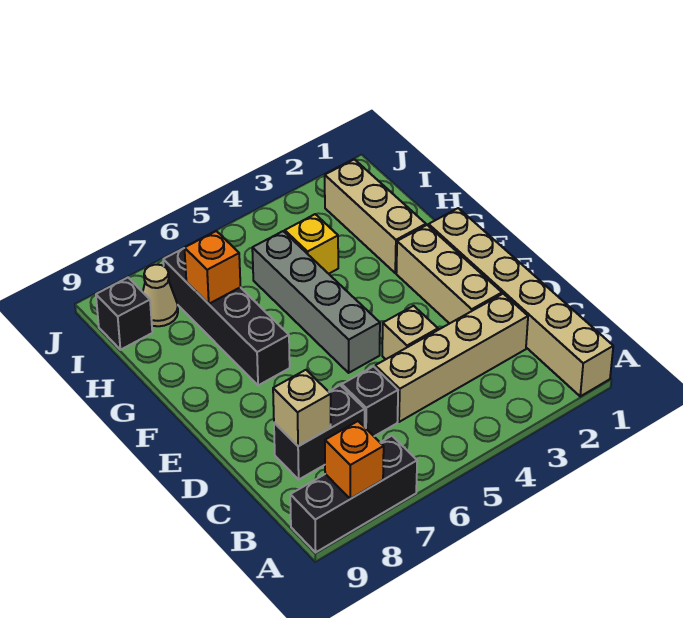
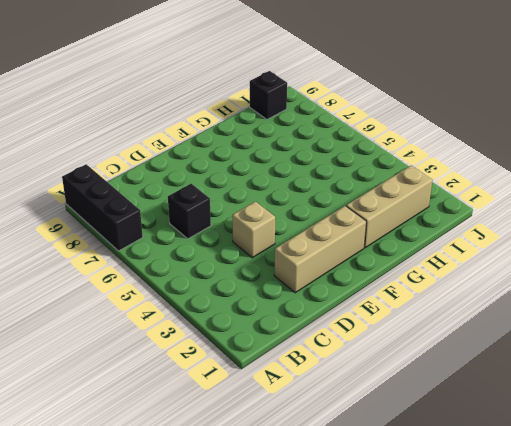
none -> tan 1x6 brick [429,208,613,396]
none -> tan 1x4 brick [375,294,528,422]
none -> black 1x2 brick [274,385,365,479]

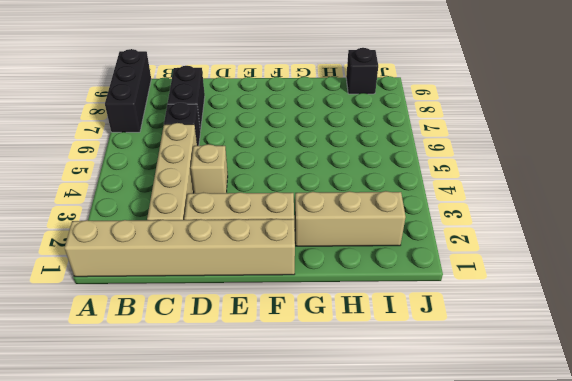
none -> grey 1x4 brick [252,231,380,373]
none -> black 1x4 brick [163,248,290,385]
none -> yellow 1x1 brick [285,214,338,274]

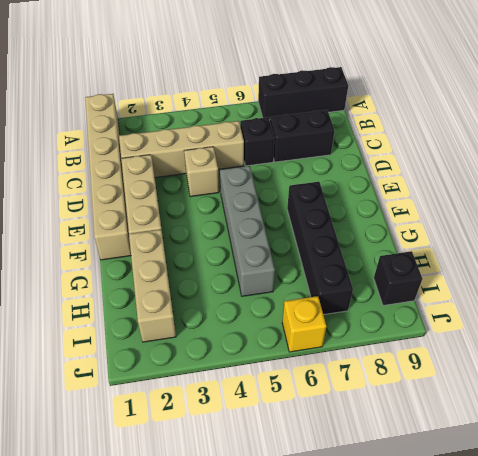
yellow 1x1 brick [282,296,326,352] -> yellow 1x1 brick moved to [285,214,338,274]
none -> tan 1x1 cone [143,265,178,326]
none -> orange 1x1 brick [325,421,384,499]
none -> tan 1x1 brick [273,370,331,446]

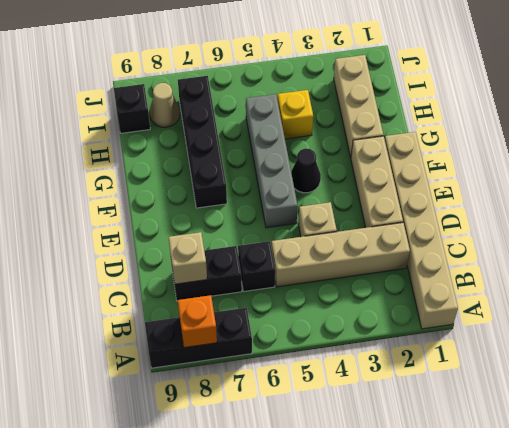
black 1x1 cone [291,148,321,193] -> none
none -> orange 1x1 brick [185,231,241,304]

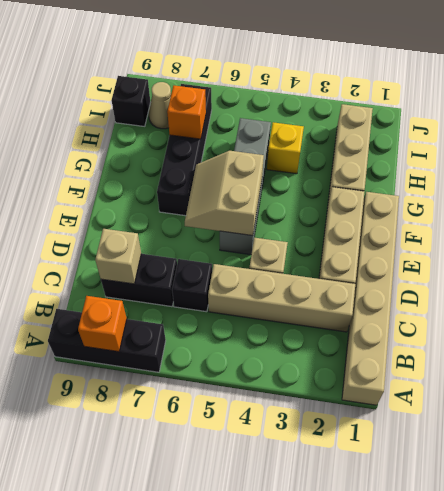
tan 2x2 slope [185,151,264,236] -> none

